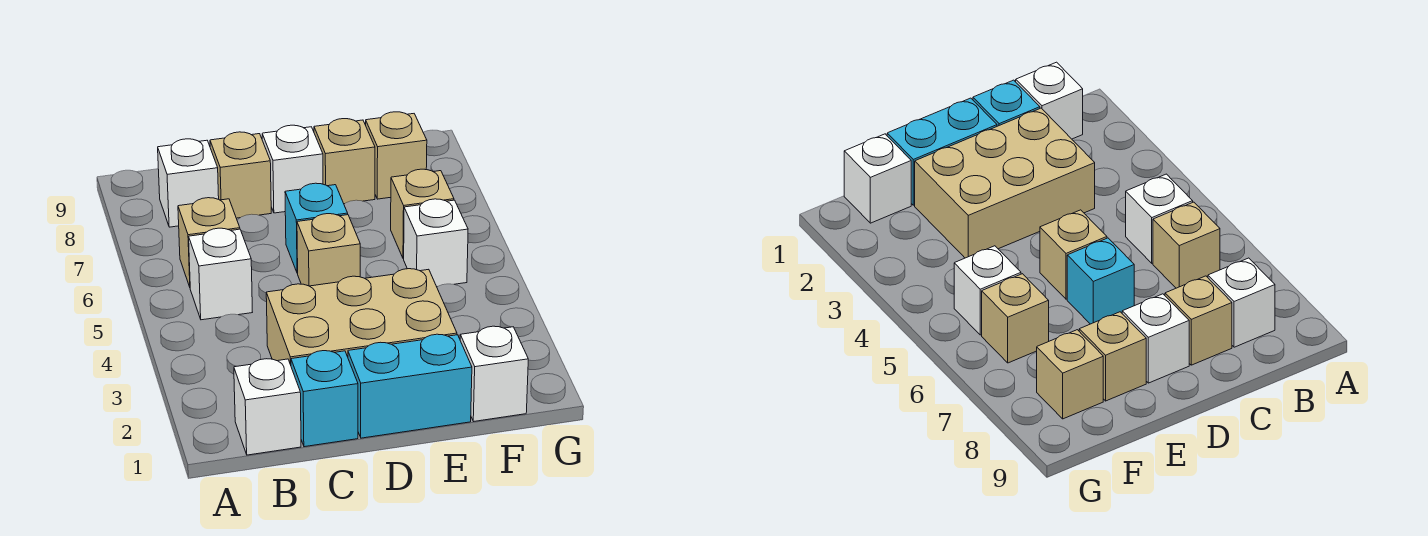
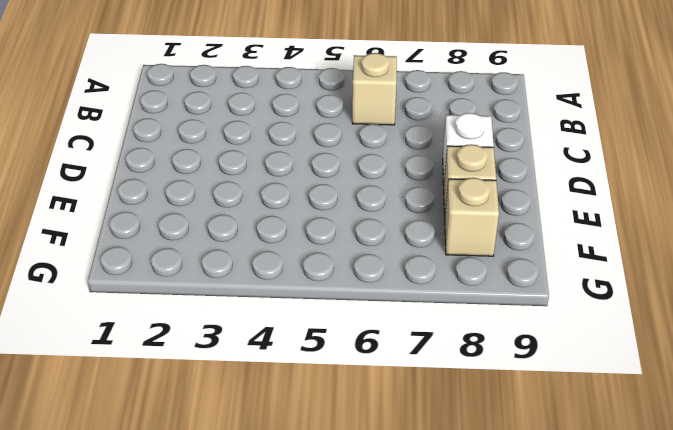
none -> white 1x1 brick [234,359,301,455]
none -> white 1x1 brick [189,228,252,320]
none -> white 1x1 brick [158,139,219,227]

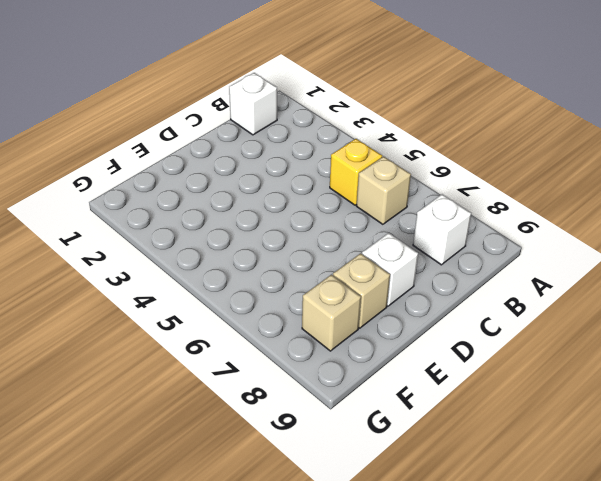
yellow 1x1 brick [330,139,382,205] -> white 1x1 brick [189,228,252,320]
none -> cyan 1x1 brick [291,351,358,447]
none -> tan 2x3 brick [266,269,457,365]
none -> tan 1x1 brick [210,132,271,218]

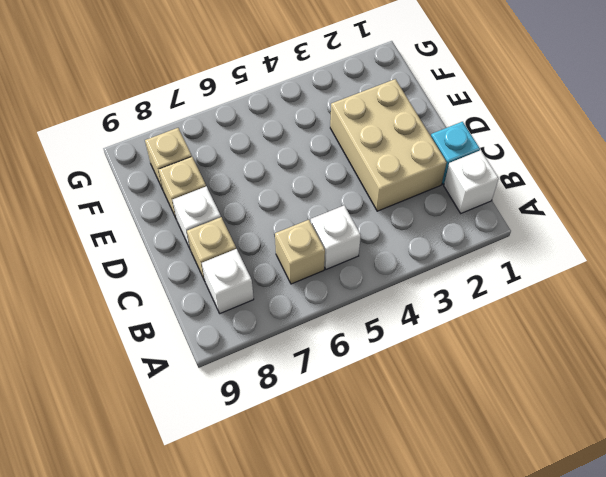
none -> cyan 1x2 brick [348,334,472,438]
none -> tan 1x1 brick [297,214,360,286]
none -> cyan 1x1 brick [285,183,348,273]

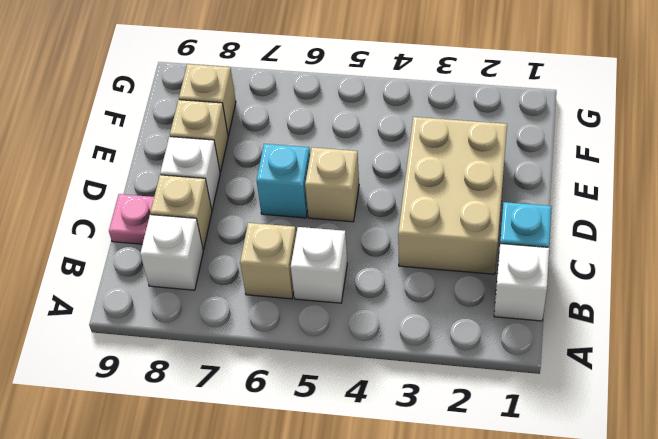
pink 1x1 plate [109,194,154,244] -> none
none -> cyan 1x2 brick [348,334,472,438]
none -> white 1x1 brick [460,326,528,422]
none -> white 1x1 brick [404,199,468,287]

